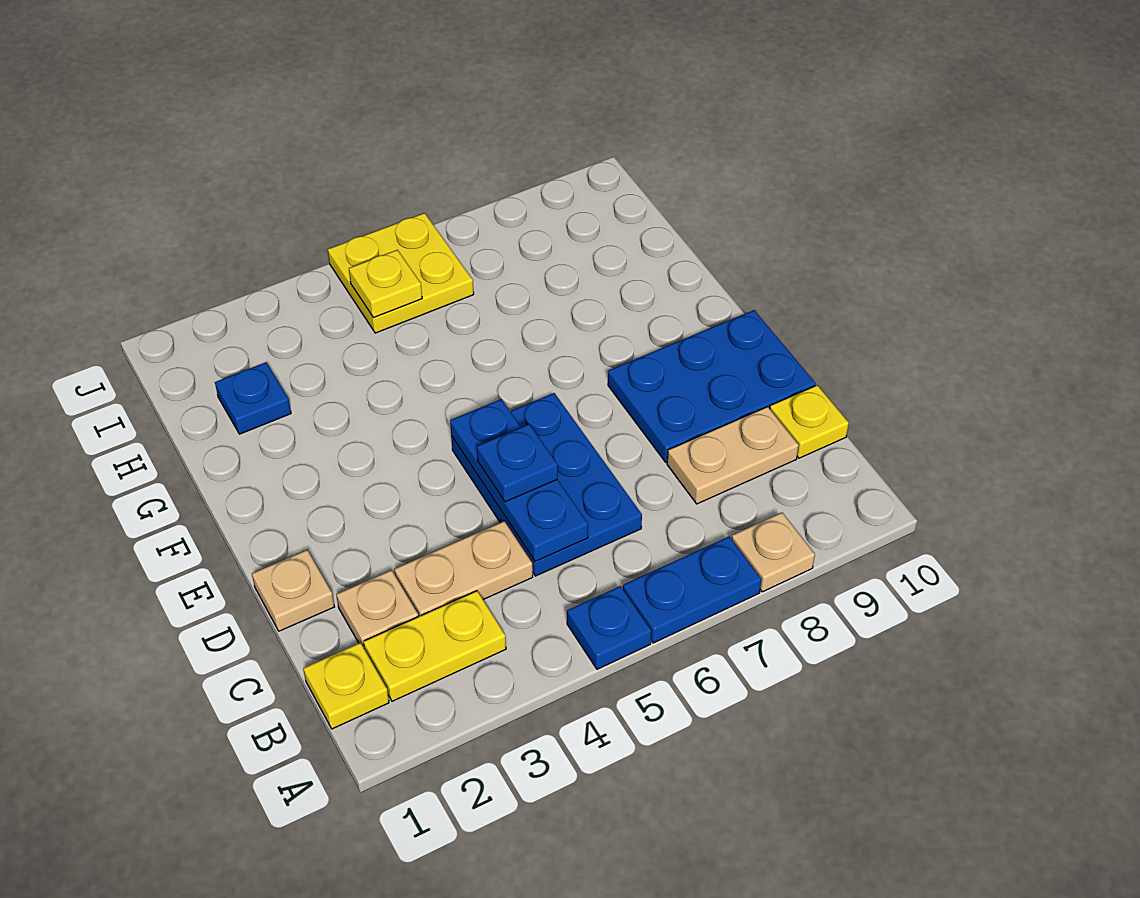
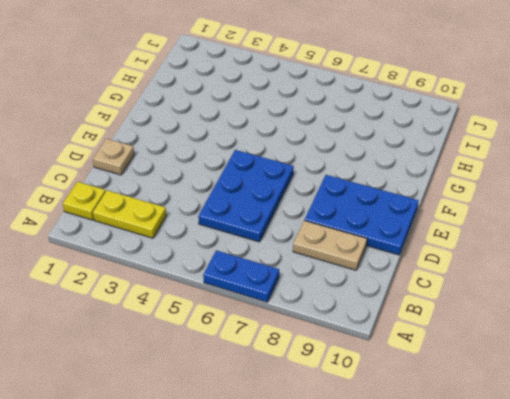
none -> blue 1x1 plate [567,586,651,669]
none -> tan 1x1 plate [732,513,815,592]
none -> tan 1x1 plate [336,570,418,648]

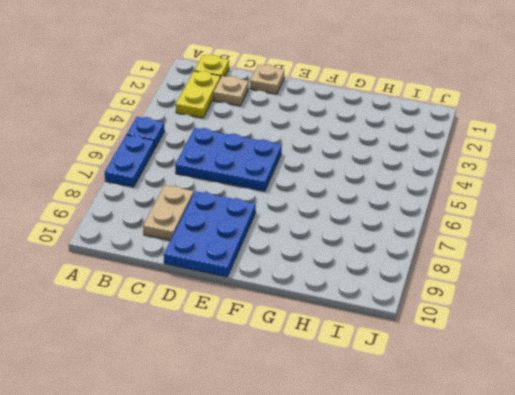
none -> tan 1x1 plate [732,513,815,592]
none -> tan 1x2 plate [394,521,533,617]
none -> yellow 1x1 plate [770,385,849,458]

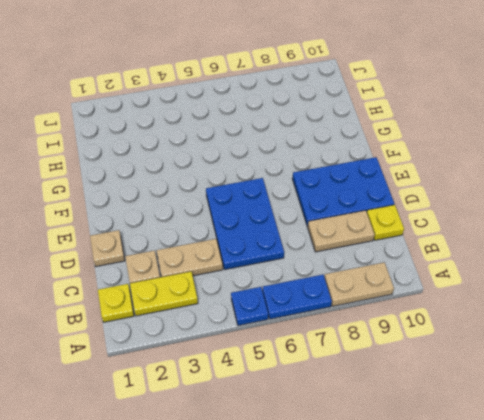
tan 1x2 plate [324,262,394,306] -> tan 1x1 plate [732,513,815,592]
none -> blue 1x1 plate [215,362,291,434]
none -> yellow 2x2 plate [328,213,474,333]
none -> blue 1x3 plate [450,399,588,561]

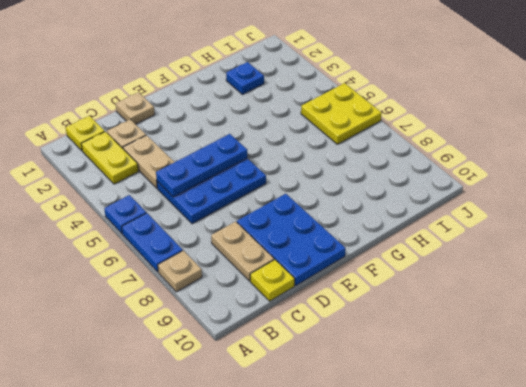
none -> yellow 1x1 plate [349,250,422,318]
none -> blue 1x1 plate [477,424,558,502]

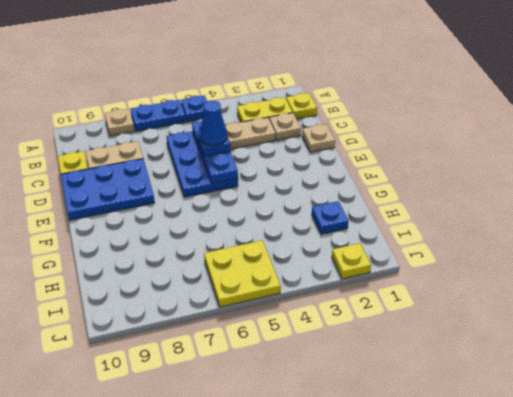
blue 1x1 cone [200,101,227,146] -> none
yellow 1x1 plate [332,243,371,279] -> yellow 1x1 plate moved to [349,250,422,318]

